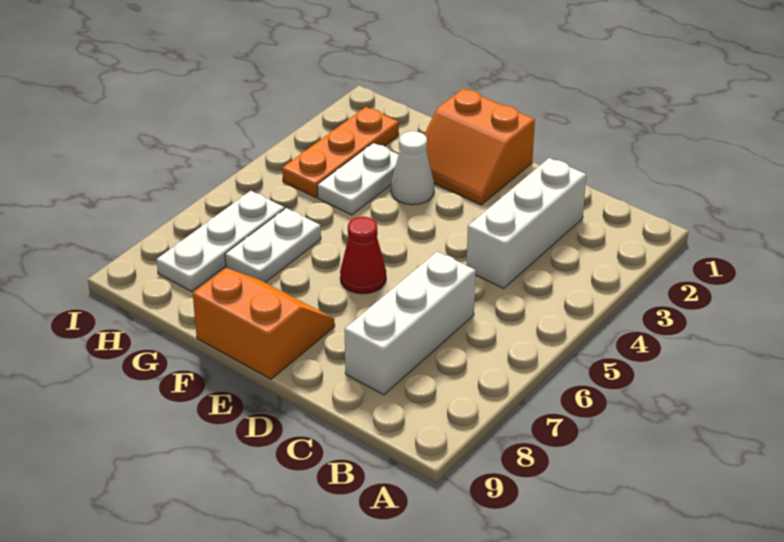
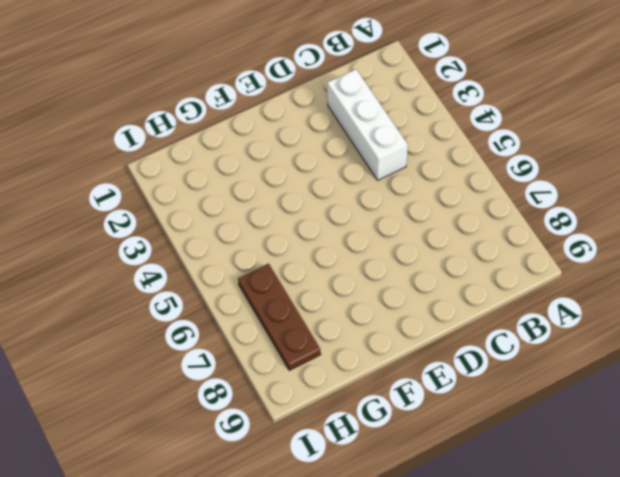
brown 1x3 plate [238,264,321,370] -> white 1x3 plate [156,191,284,291]
none -> white 1x3 brick [345,252,476,395]
none -> orange 2x2 slope [424,89,535,205]

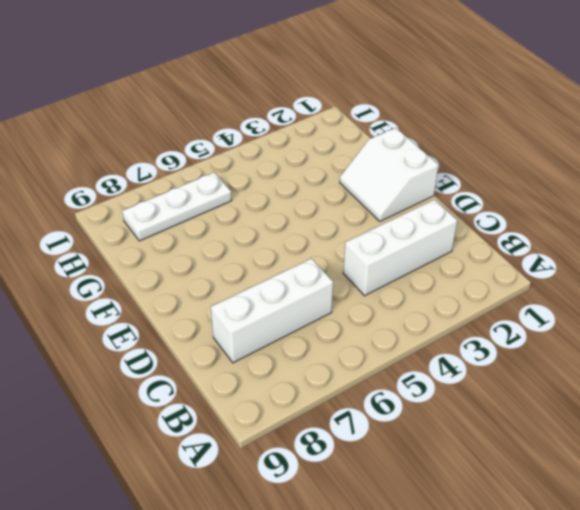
white 2x2 slope [340,128,438,221] -> orange 2x2 slope [424,89,535,205]
none -> red 1x1 cone [340,217,386,294]
none -> orange 2x2 slope [193,268,335,379]

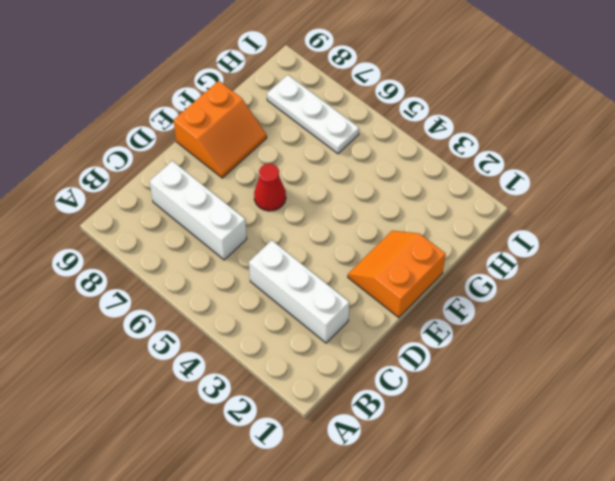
none -> white 1x1 cone [391,131,435,205]
none -> white 1x2 plate [317,143,399,215]

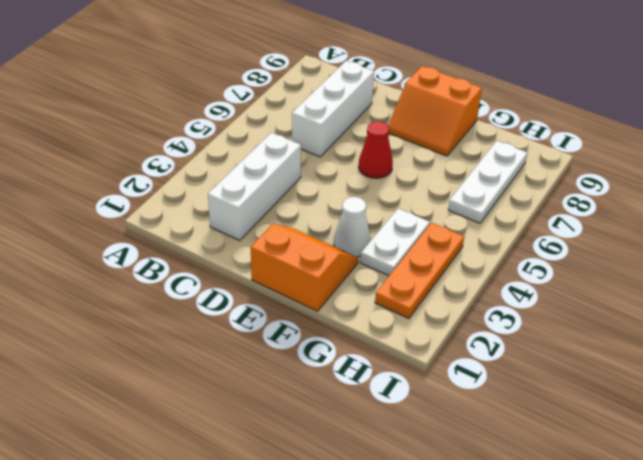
none -> white 1x2 plate [225,208,321,283]

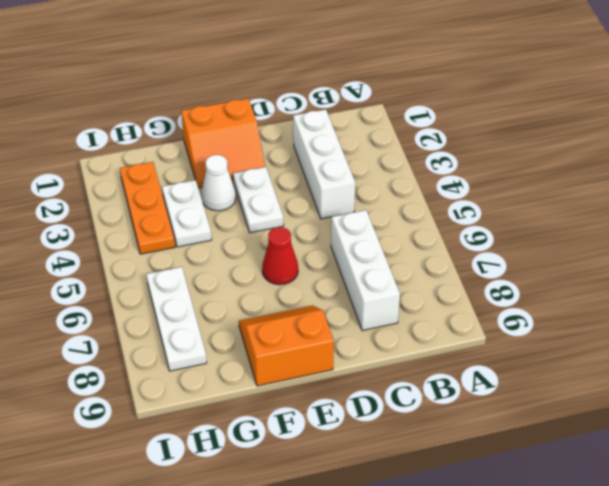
white 1x2 plate [233,167,284,233] -> white 1x2 plate moved to [225,208,321,283]

